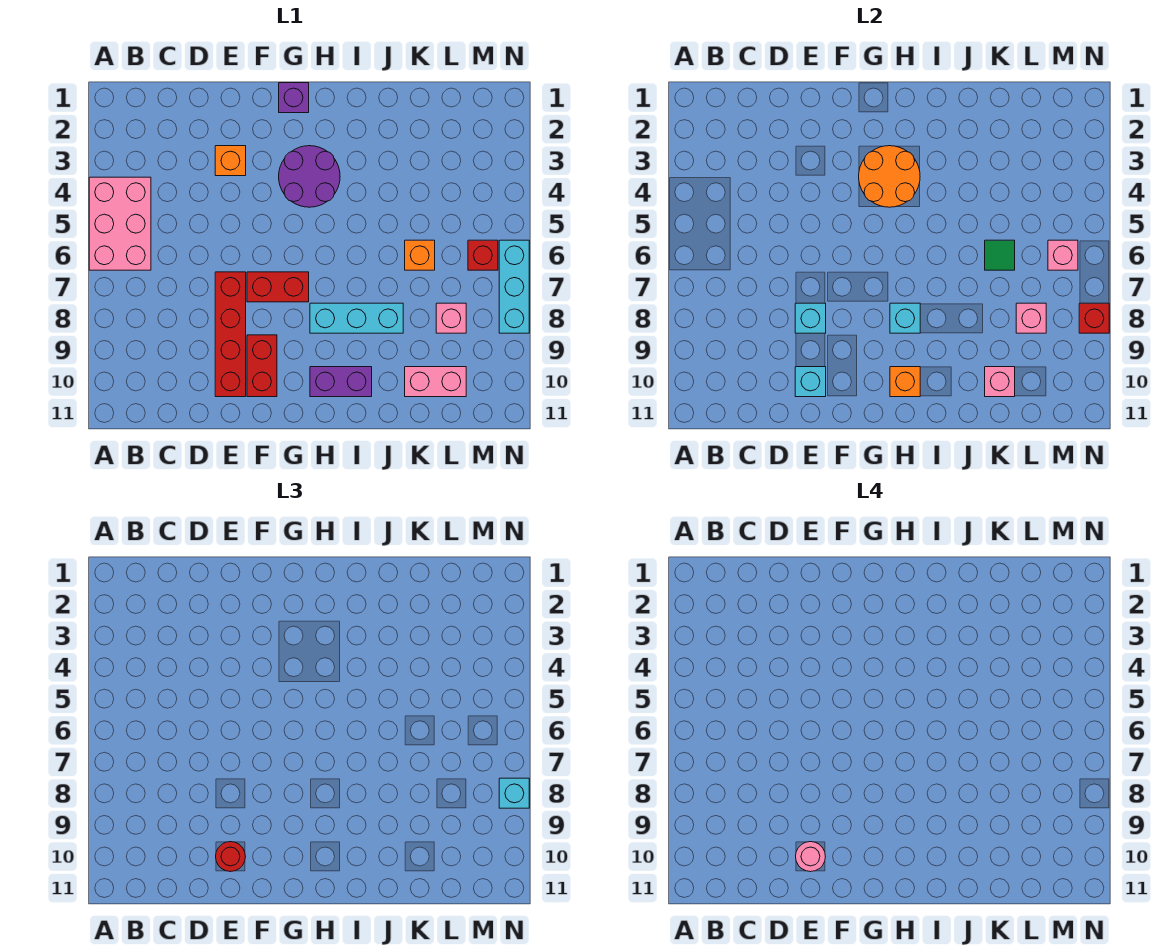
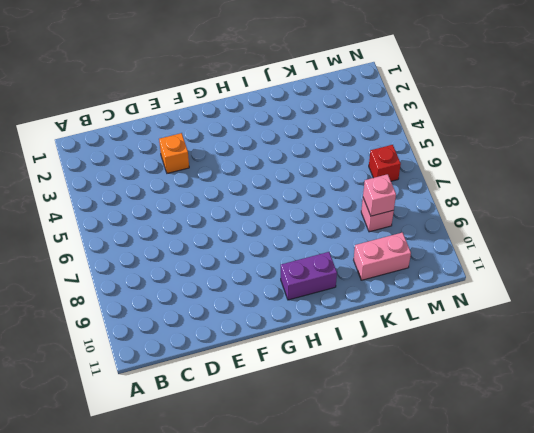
none -> pink 2x3 brick [89,177,151,270]
none -> red 1x4 brick [215,272,246,397]
none -> red 1x2 brick [247,272,309,302]

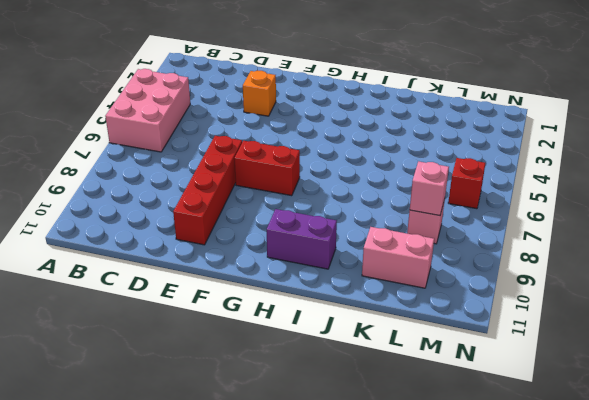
none -> red 1x2 brick [247,335,277,397]
none -> purple 1x1 brick [279,83,309,113]
none -> purple 2x2 round brick [279,146,340,207]

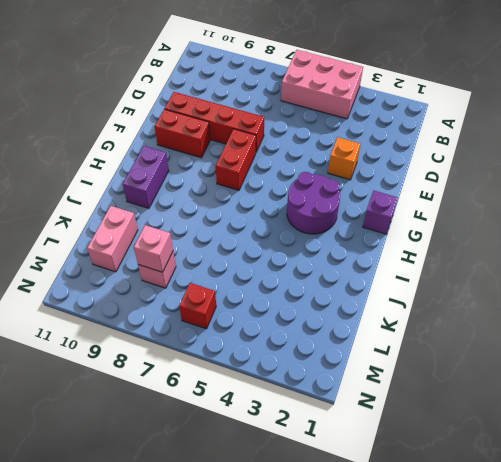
none -> cyan 1x3 brick [310,303,403,333]
none -> orange 1x1 brick [405,240,435,270]
none -> cyan 1x3 brick [499,240,529,333]

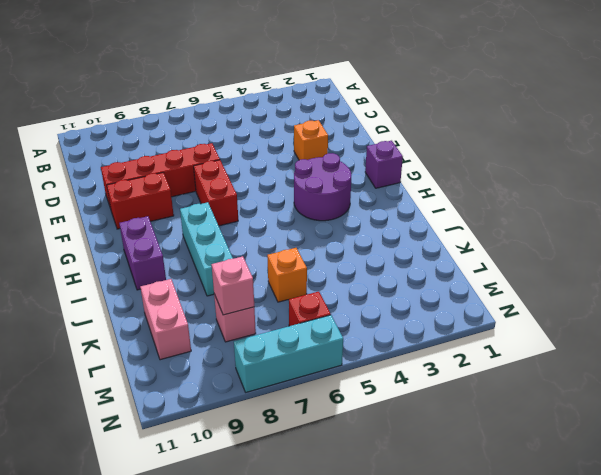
none -> pink 2x3 brick [89,177,151,270]
none -> cyan 1x1 brick [795,303,826,333]
none -> cyan 1x1 brick [795,367,826,397]

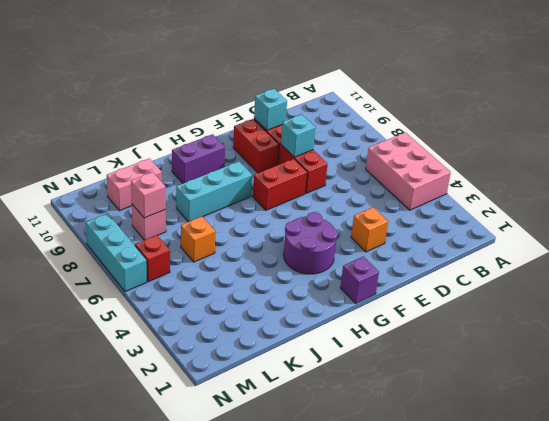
none -> orange 2x2 round brick [859,146,920,207]
none -> cyan 1x1 brick [890,303,920,333]
none -> orange 1x1 brick [890,367,920,397]

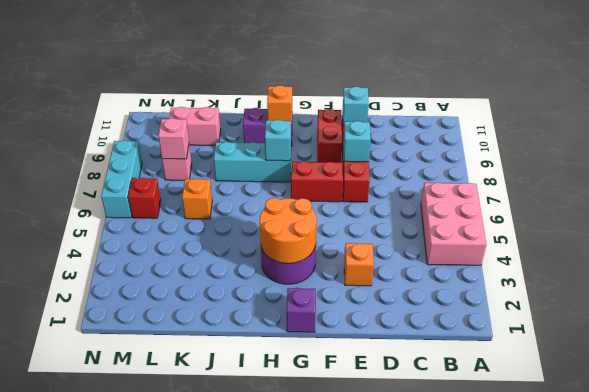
none -> green 1x1 tile [985,240,1015,270]
none -> pink 1x1 brick [985,367,1015,397]
none -> pink 1x1 brick [1048,240,1078,270]

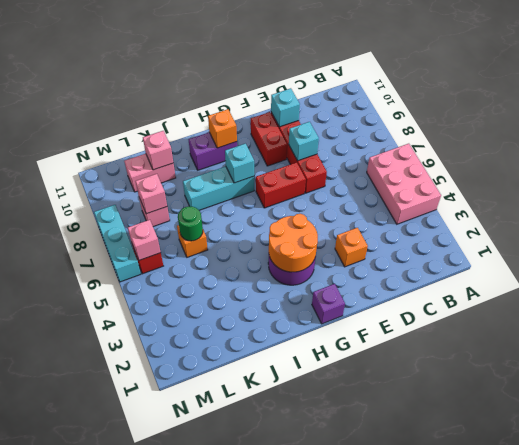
green 1x1 round brick [178,206,203,241] -> green 1x1 tile [985,240,1015,270]
none -> red 1x1 brick [1079,303,1109,333]
none -> red 1x1 round brick [216,842,245,872]
none -> cyan 1x1 brick [499,778,529,808]

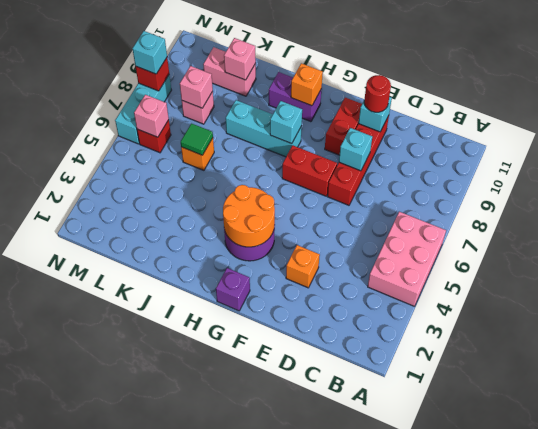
none -> pink 1x1 round brick [796,842,825,872]

